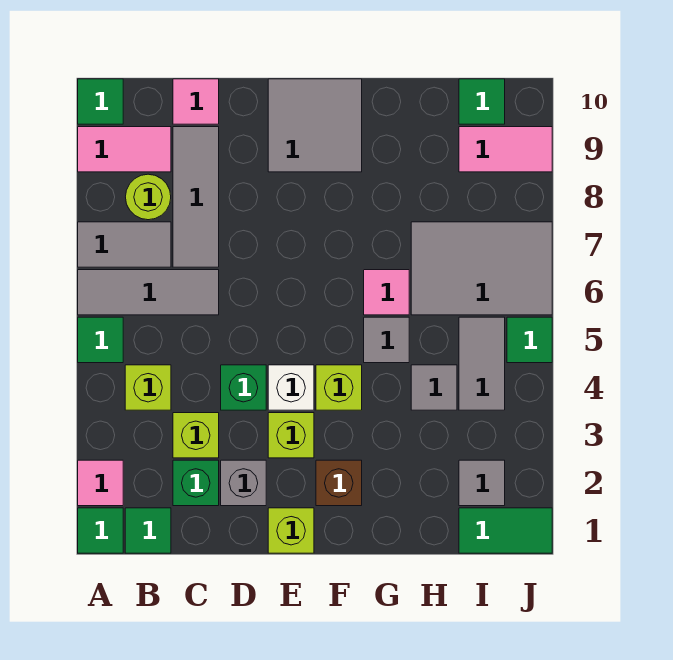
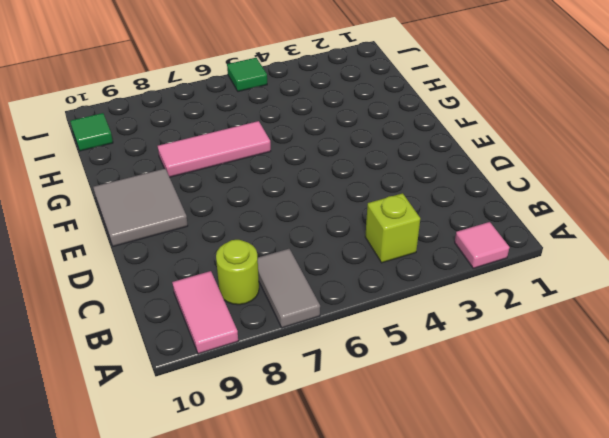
pink 1x3 tile [158,121,271,177] -> pink 1x1 tile [364,270,409,315]
none -> green 1x1 tile [78,508,123,553]
none -> green 1x1 tile [78,317,123,363]
none -> grey 1x3 tile [78,270,219,315]
none -> green 1x1 tile [78,79,123,124]

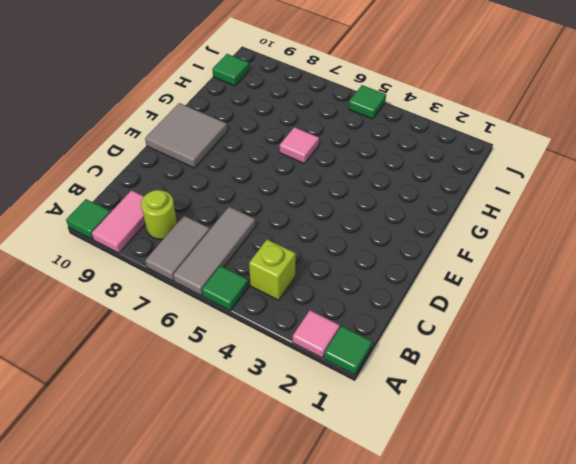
none -> green 1x1 tile [125,508,171,553]
none -> green 1x1 brick [173,460,219,506]
none -> lime 1x1 brick [173,413,219,458]
none -> grey 1x3 tile [173,127,219,267]

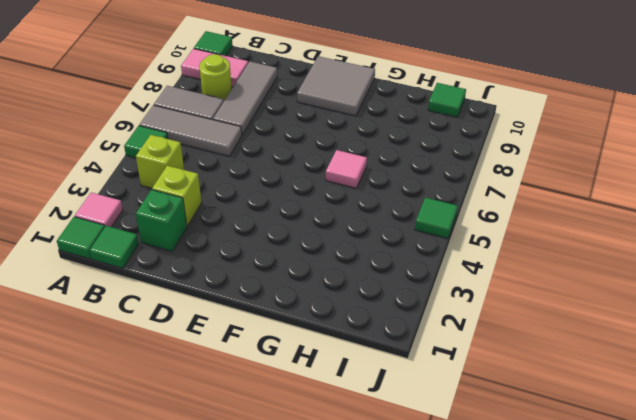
none -> pink 1x1 tile [173,79,219,124]
none -> grey 1x1 brick [221,460,266,506]
none -> green 1x1 brick [221,365,266,410]
none -> lime 1x1 brick [268,508,314,553]

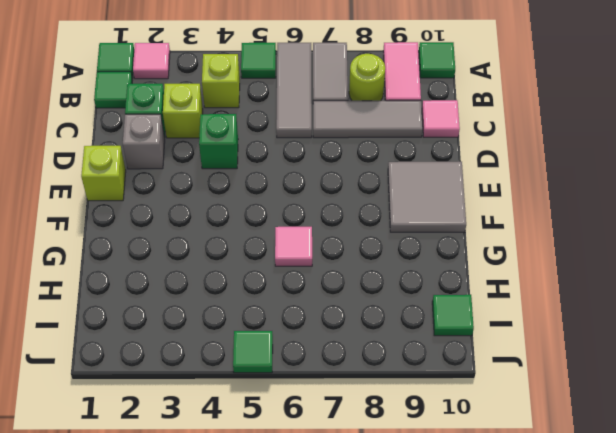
none -> lime 1x1 brick [268,413,314,458]
none -> white 1x1 brick [268,365,314,410]
none -> brown 1x1 brick [316,460,362,506]
none -> lime 1x1 brick [316,365,362,410]

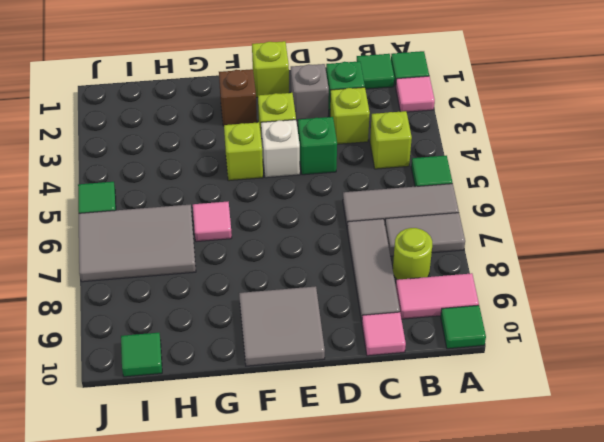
none -> grey 1x1 tile [364,317,409,363]
none -> grey 1x1 tile [411,365,457,410]
none -> green 1x2 tile [459,508,552,553]
none -> grey 1x1 tile [459,460,505,506]

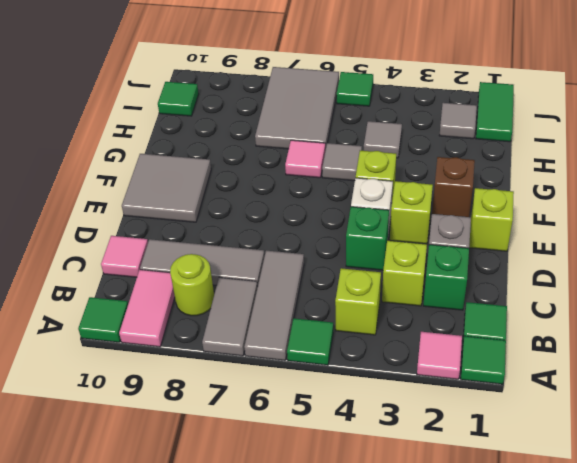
none -> grey 1x2 tile [459,317,505,410]
none -> pink 1x2 tile [459,127,552,172]

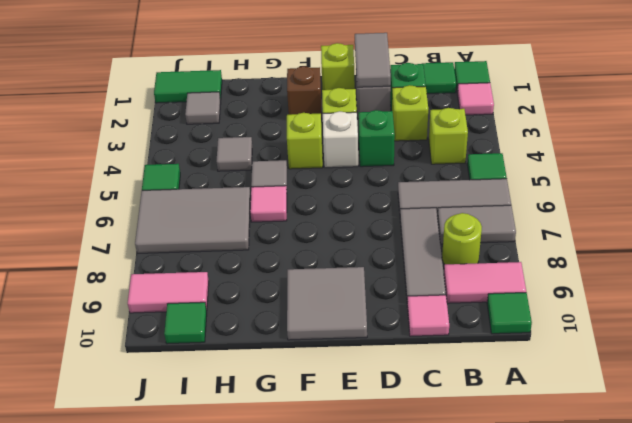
grey 1x2 tile [355,33,391,87] -> grey 1x2 tile moved to [459,317,505,410]

